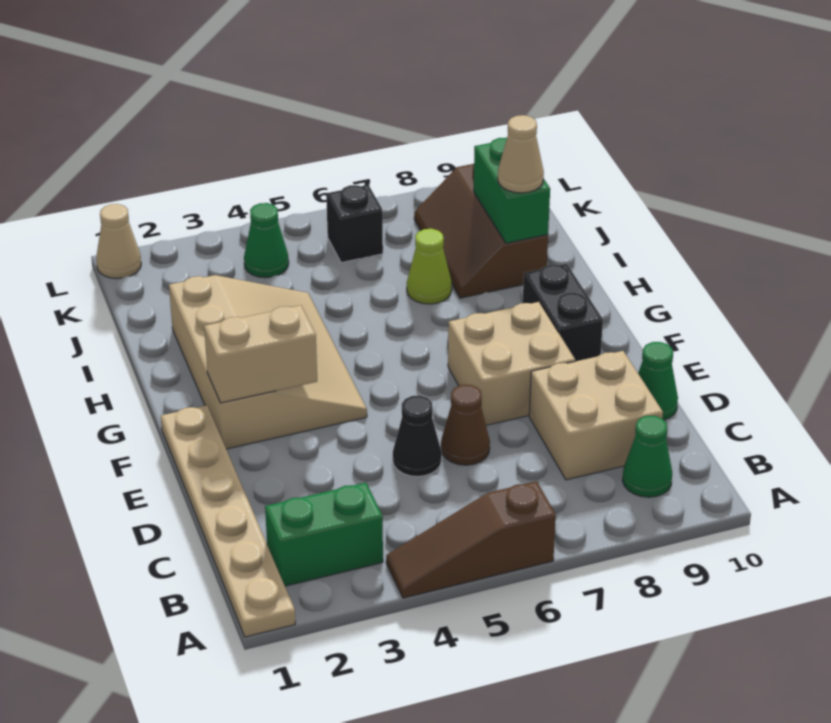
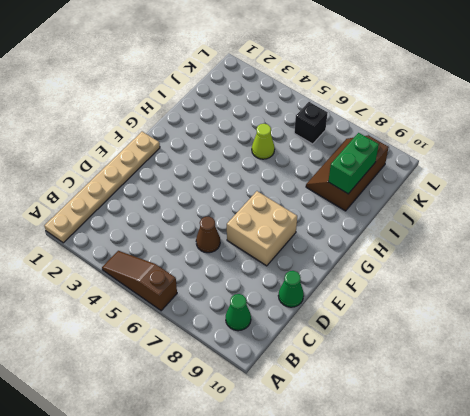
lime 1x1 cone [252,124,275,159] -> lime 1x1 cone moved to [407,229,452,304]
none -> green 1x2 brick [265,483,383,586]
none -> tan 2x2 brick [529,351,663,480]
none -> black 1x1 cone [393,396,442,477]

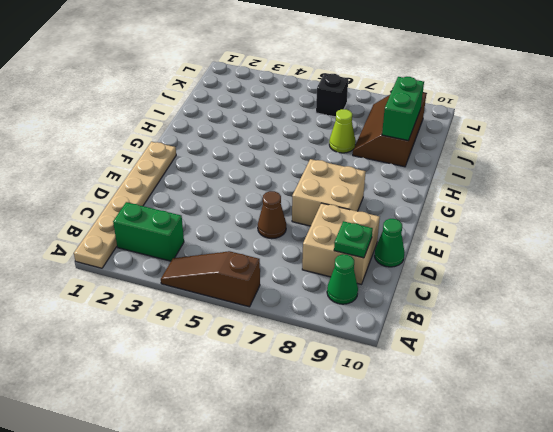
green 1x1 plate [334,221,373,258] -> none
none -> black 1x1 cone [393,396,442,477]
none -> tan 3x4 slope [169,275,367,449]
none -> black 1x2 brick [523,264,603,361]

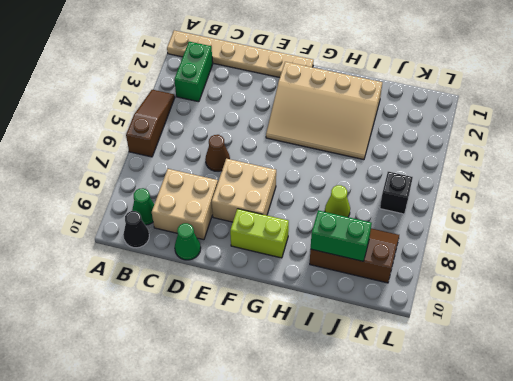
black 1x1 cone [123,211,149,248] -> black 1x1 cone moved to [393,396,442,477]
lime 1x2 brick [230,209,289,258] -> black 1x2 brick [523,264,603,361]
none -> green 1x1 cone [244,203,289,278]
none -> tan 1x1 cone [96,204,141,279]
none -> tan 1x2 brick [204,305,317,403]

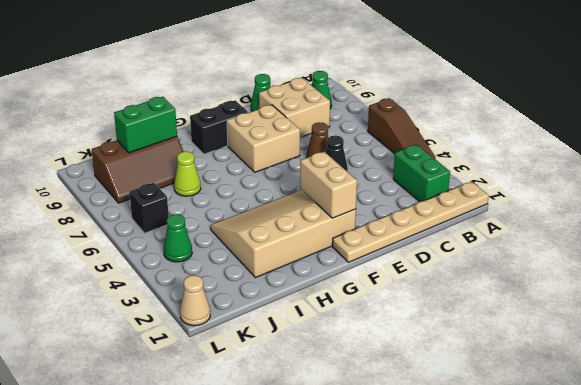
none -> tan 1x1 cone [498,115,544,193]

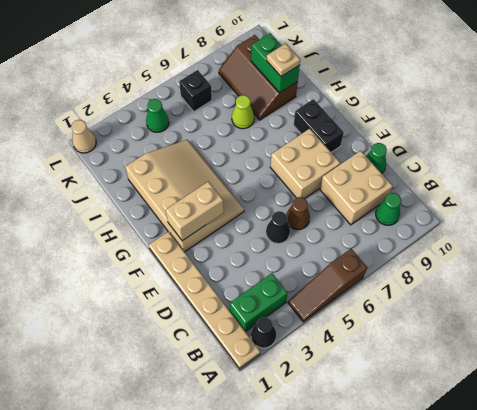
black 1x1 cone [251,317,276,348] -> none
tan 1x1 plate [267,44,300,76] -> tan 1x1 cone [498,115,544,193]

